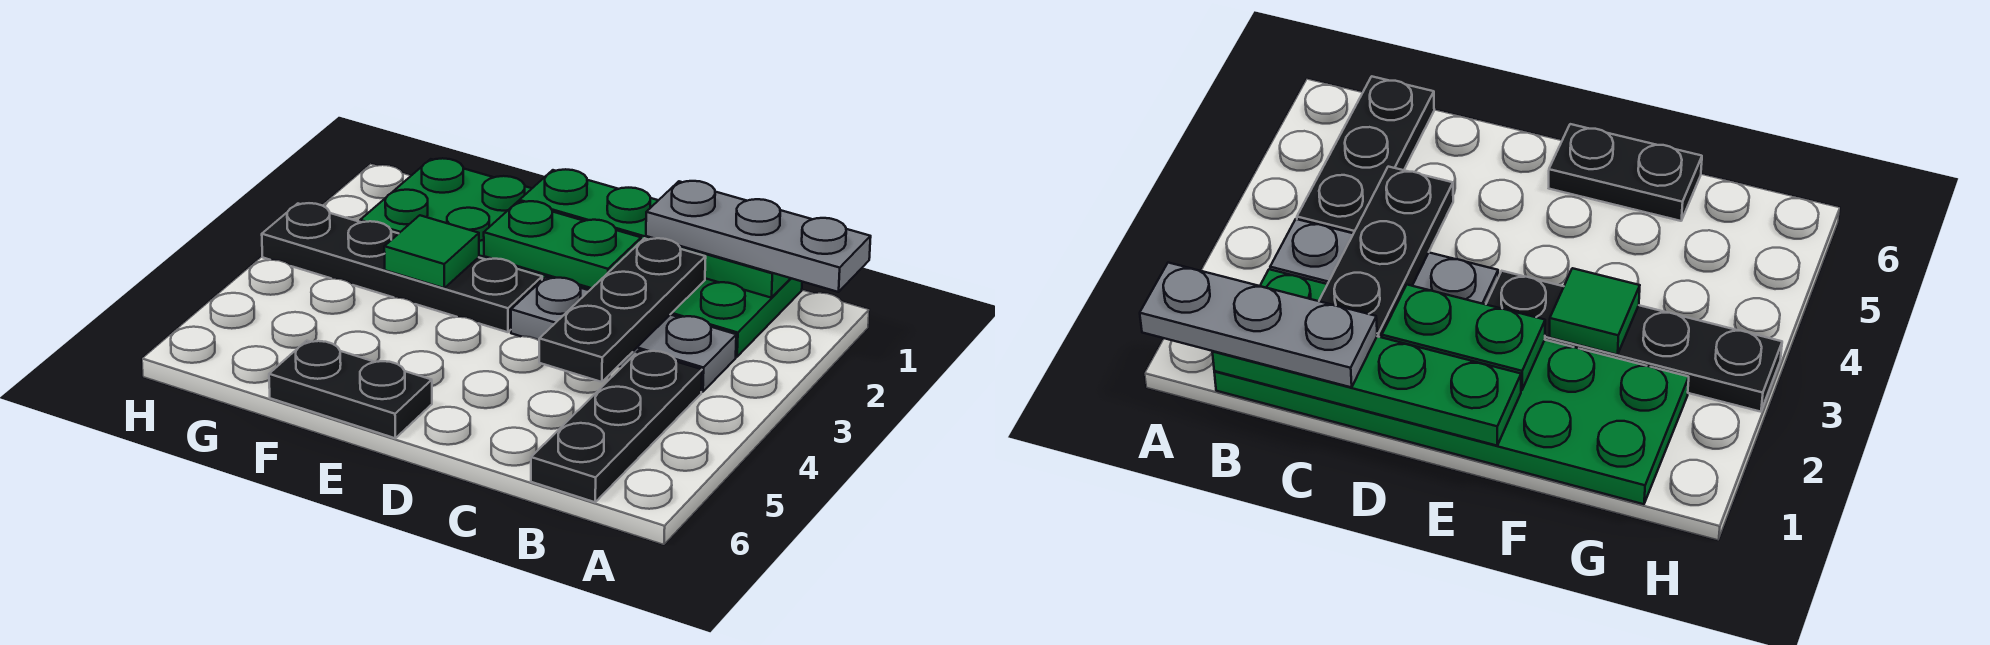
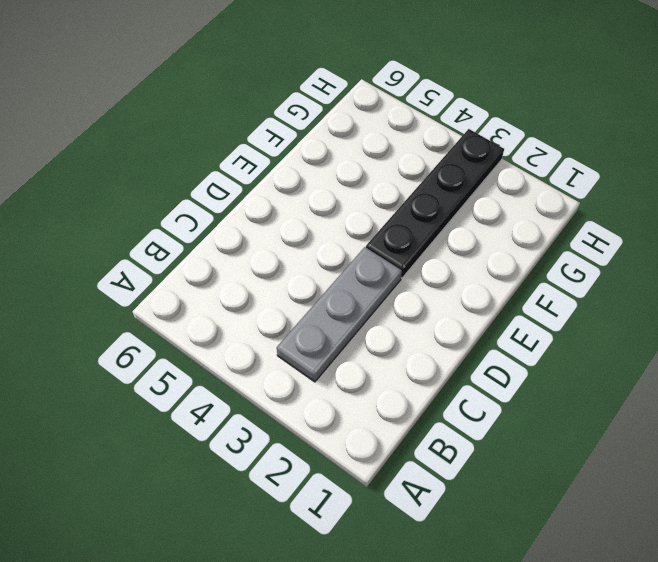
none -> green 2x6 plate [360,158,802,357]
none -> black 1x3 plate [531,350,702,502]

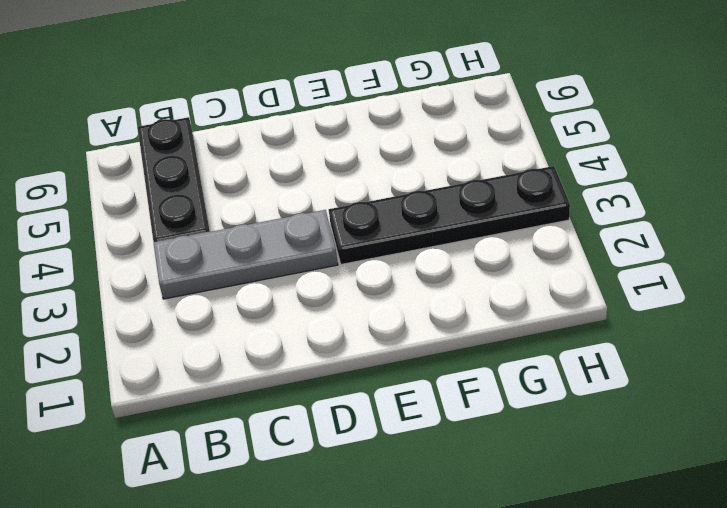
none -> green 2x6 plate [360,158,802,357]
none -> black 1x2 plate [269,341,432,438]

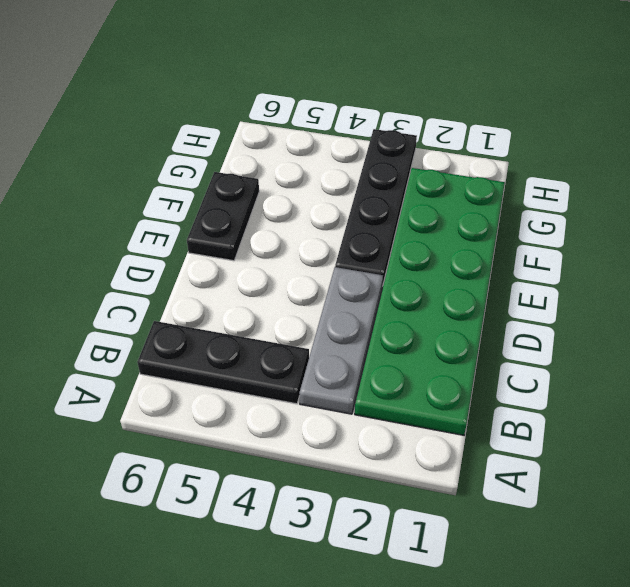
none -> green 1x4 plate [519,169,791,298]
none -> black 1x3 plate [539,238,706,382]

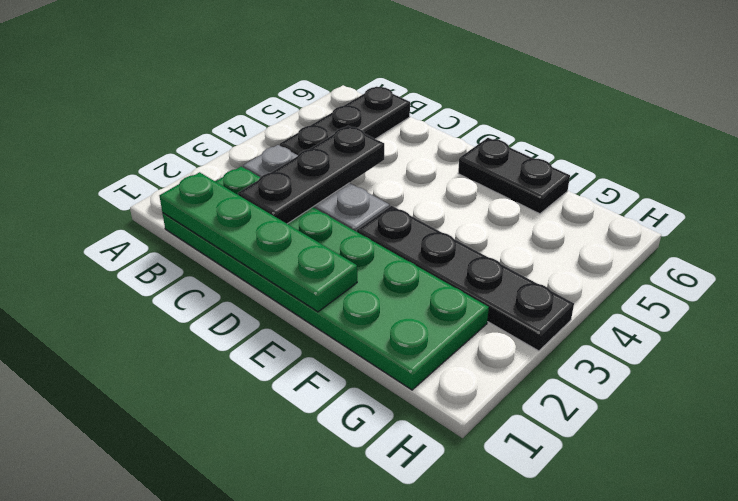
none -> green 1x2 plate [484,201,641,288]
none -> green 1x1 tile [384,215,479,288]

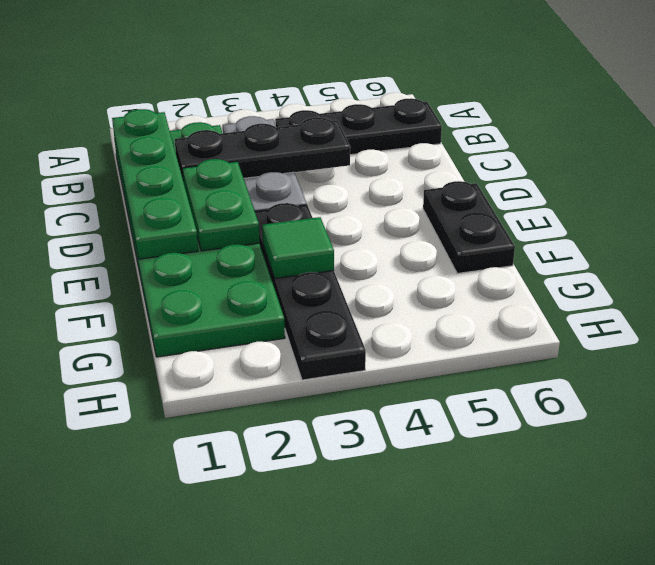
none -> grey 1x3 plate [646,181,871,292]

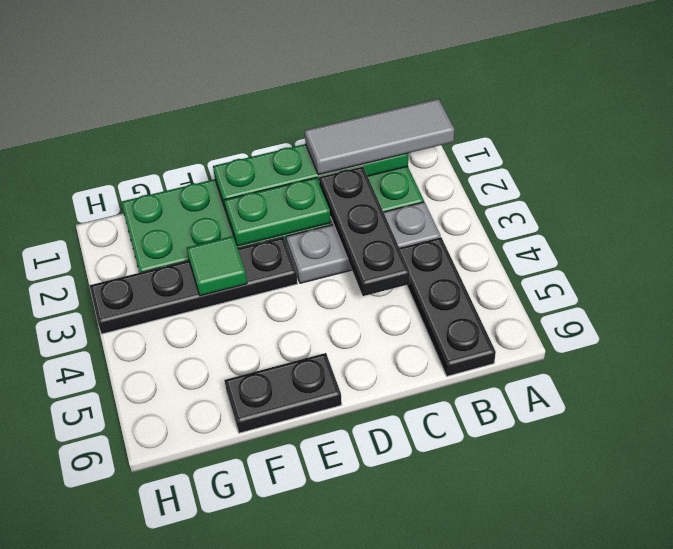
grey 1x3 tile [305,99,454,175] -> grey 1x3 plate [646,181,871,292]

